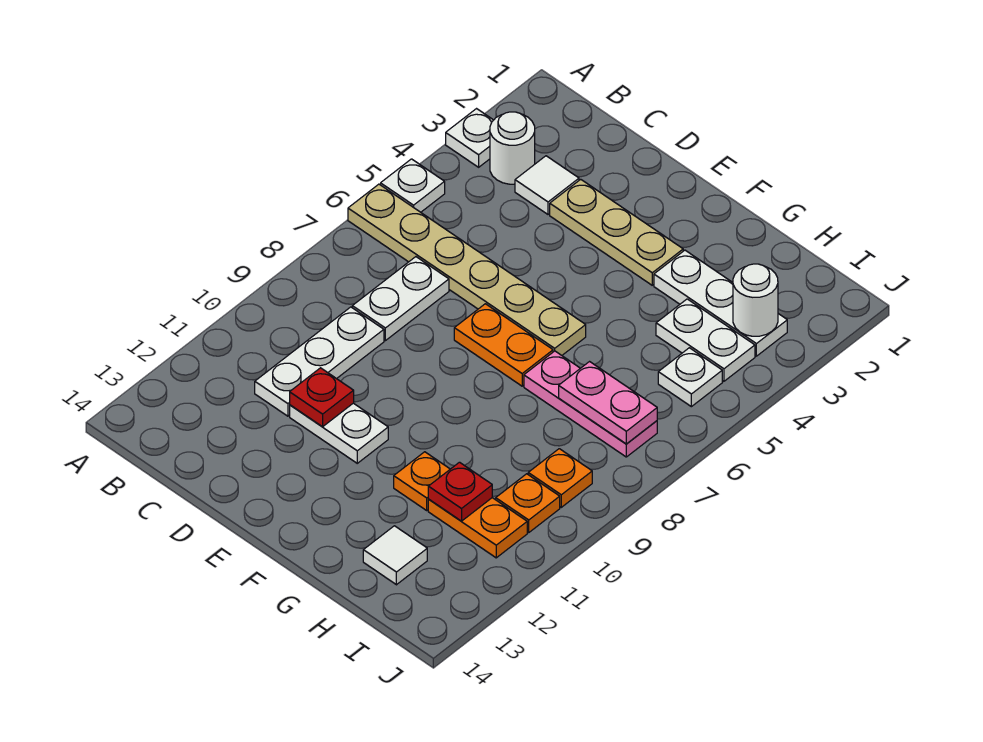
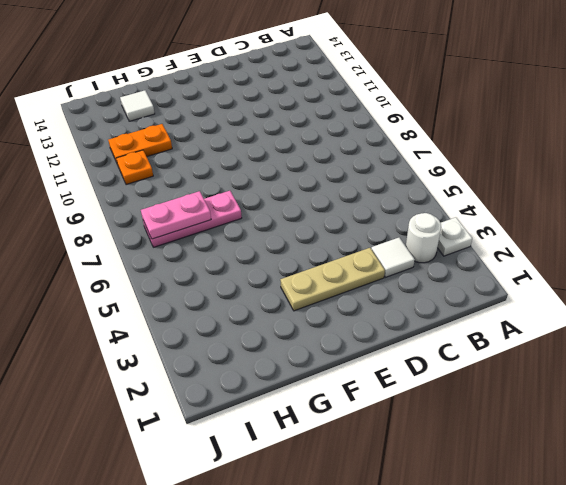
none -> white 1x1 plate [381,159,445,212]
none -> tan 1x6 plate [348,184,586,355]
none -> white 1x2 plate [352,257,449,341]

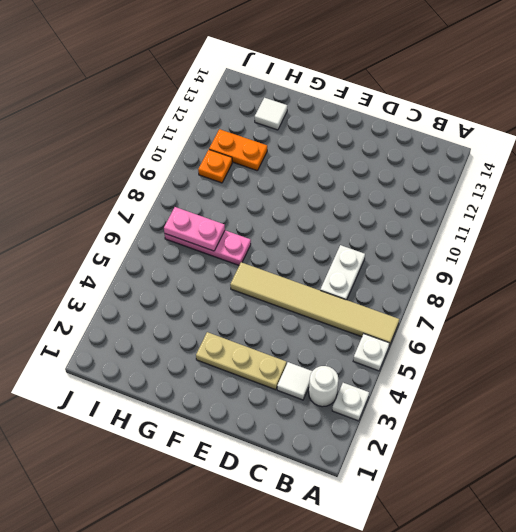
tan 1x6 tile [230,262,399,346] -> tan 1x6 plate [348,184,586,355]
none -> white 1x3 plate [255,307,384,416]
none -> white 1x2 plate [290,403,388,463]
none -> orange 1x2 plate [454,304,553,386]

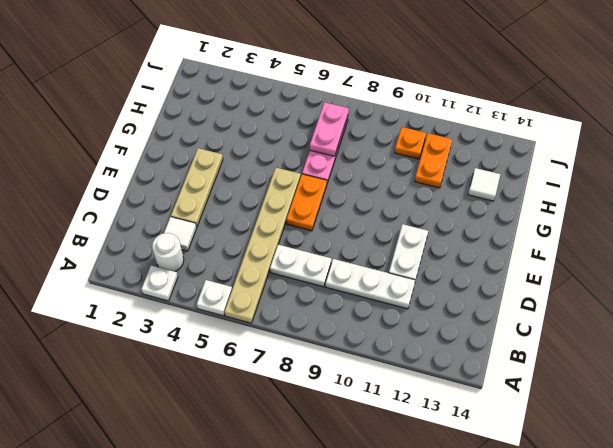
none -> white 1x3 plate [654,250,787,356]
none -> orange 1x1 plate [394,452,450,510]
none -> white 1x2 plate [656,299,755,381]

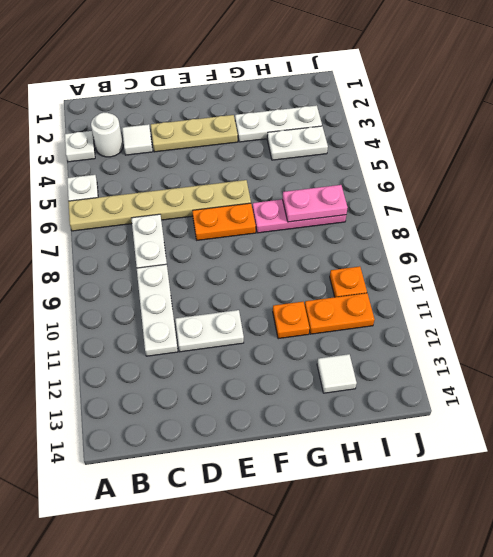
none -> white 1x1 plate [658,348,722,407]
none -> orange 1x1 plate [528,449,592,507]
none -> red 1x1 plate [290,368,354,427]

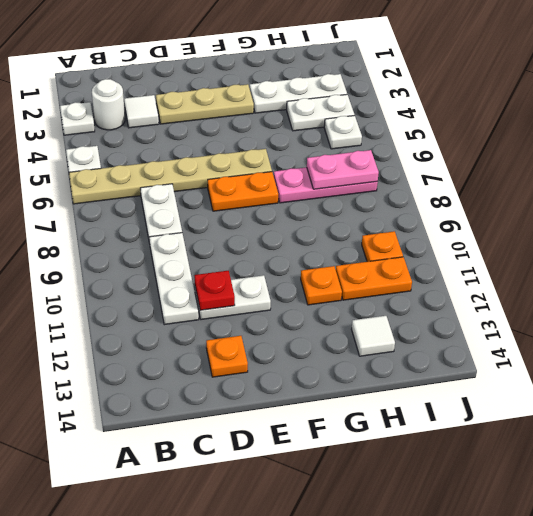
orange 1x1 plate [206,336,248,377] -> orange 1x1 plate moved to [528,449,592,507]
none -> red 1x1 plate [428,462,492,521]
none -> white 1x1 round brick [733,264,778,336]

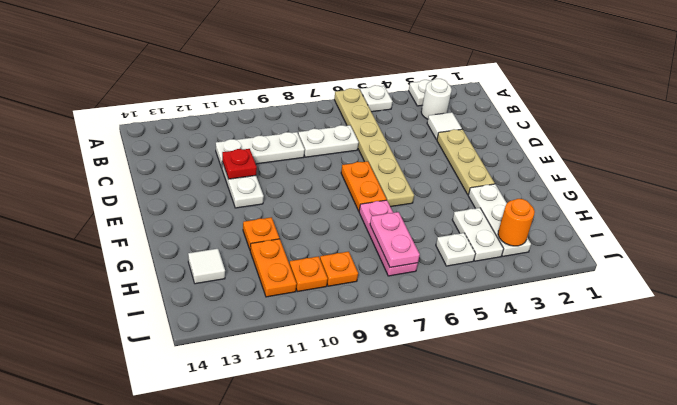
orange 1x1 round brick [498,199,535,246] -> white 1x1 round brick [733,264,778,336]
none -> red 1x1 plate [428,462,492,521]

